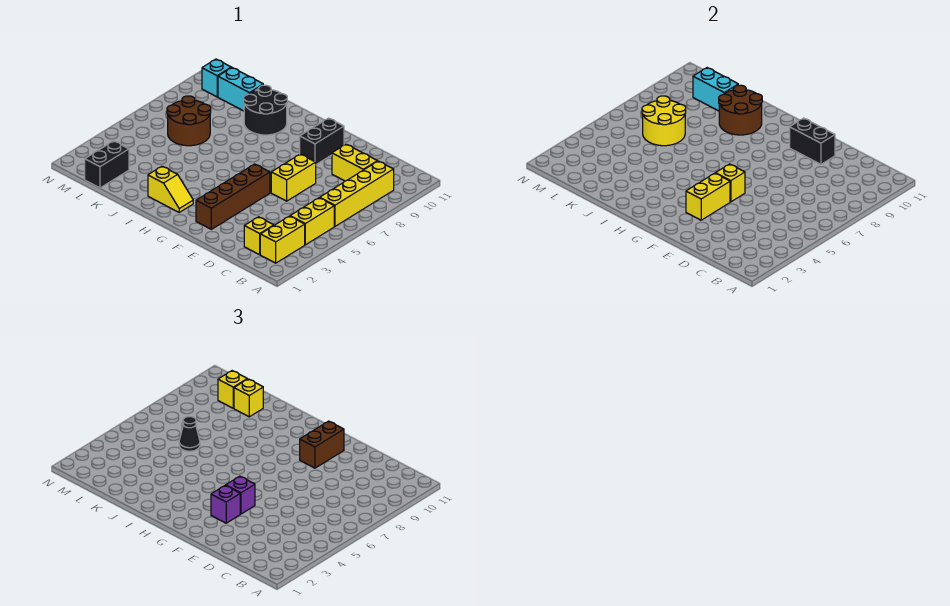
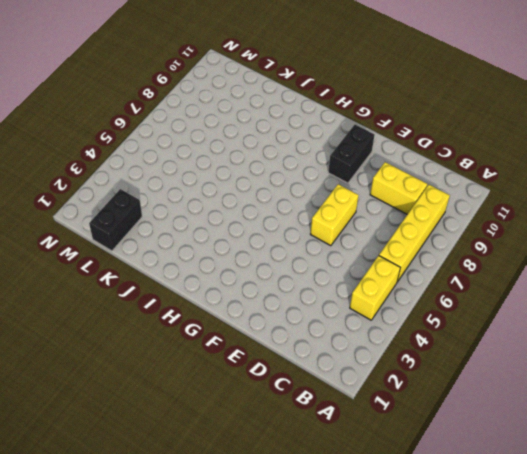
none -> yellow 1x2 brick [260,216,305,263]
none -> yellow 1x1 brick [244,217,274,255]
none -> brown 1x4 brick [196,164,270,229]

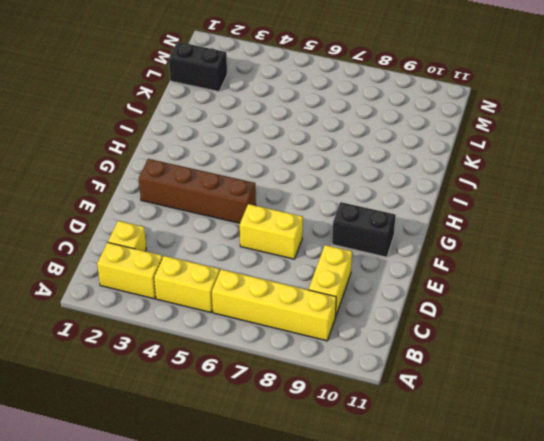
none -> yellow 1x2 slope [148,166,193,212]
none -> black 2x2 round brick [244,85,287,135]
none -> brown 2x2 round brick [167,96,211,146]

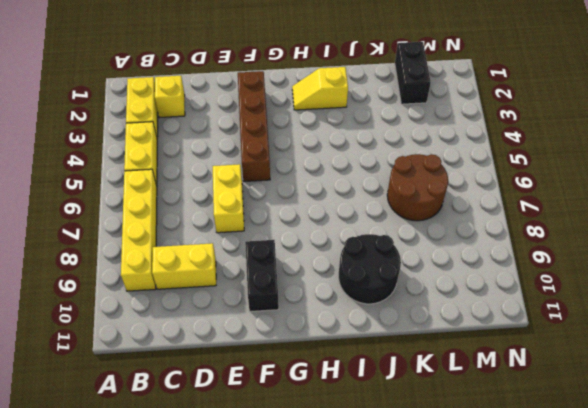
none -> cyan 1x2 brick [218,68,263,111]
none -> cyan 1x1 brick [202,59,231,97]
none -> black 1x2 brick [790,118,835,164]

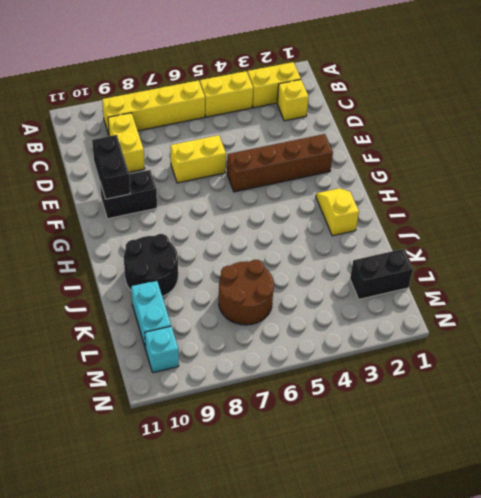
none -> yellow 1x2 brick [686,173,730,220]
none -> yellow 1x1 brick [716,164,745,202]
none -> brown 2x2 round brick [719,85,762,135]

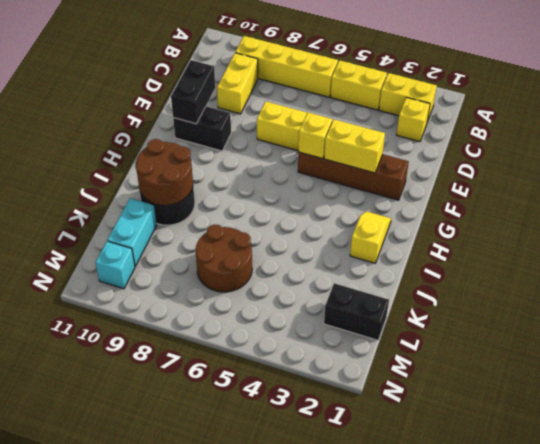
none -> yellow 2x2 round brick [642,96,686,146]
none -> cyan 1x2 brick [693,68,738,111]
none -> purple 1x1 brick [211,485,240,523]

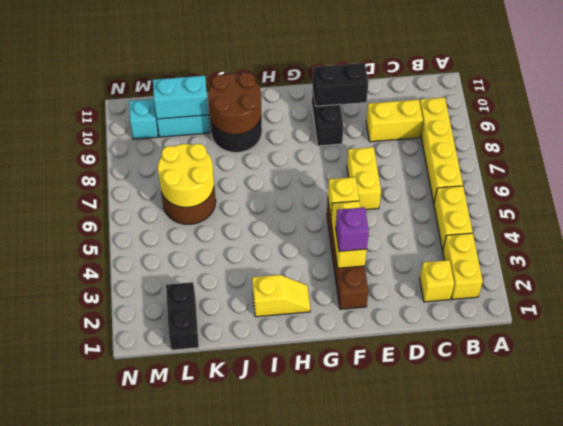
none -> purple 1x1 brick [226,476,255,514]
none -> brown 1x2 brick [300,421,344,468]
none -> black 1x1 cone [179,417,200,451]

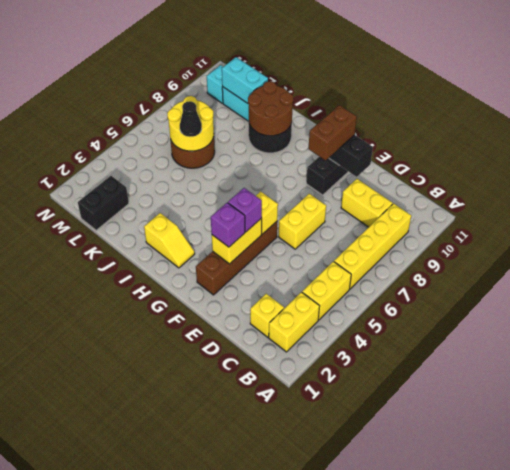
none -> yellow 1x1 brick [234,379,263,417]
none -> yellow 1x1 brick [218,371,247,408]

